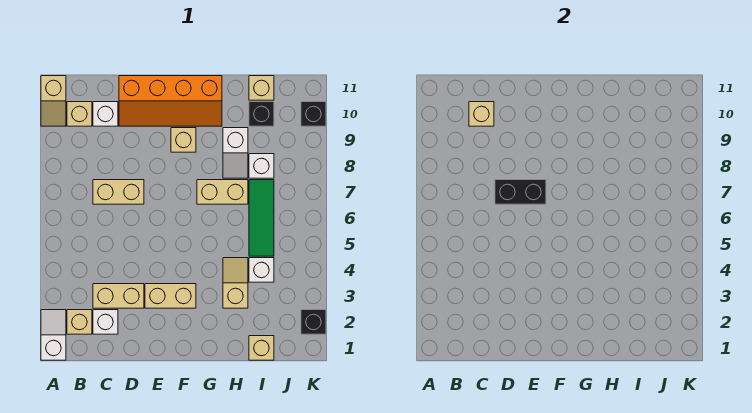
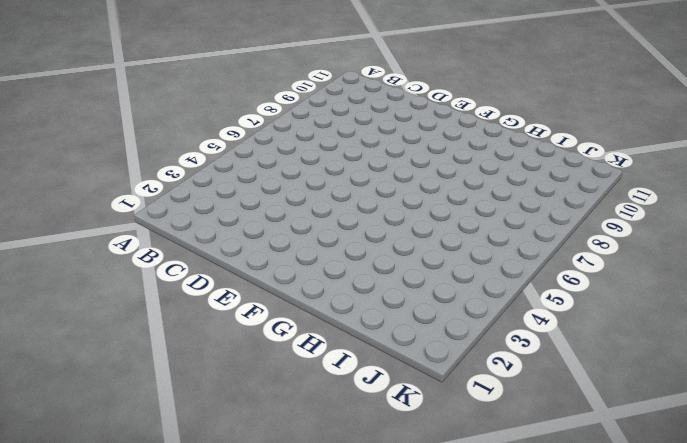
none -> white 1x2 slope [41,310,66,360]
none -> tan 1x2 slope [41,76,66,126]
none -> tan 1x1 brick [67,310,92,334]

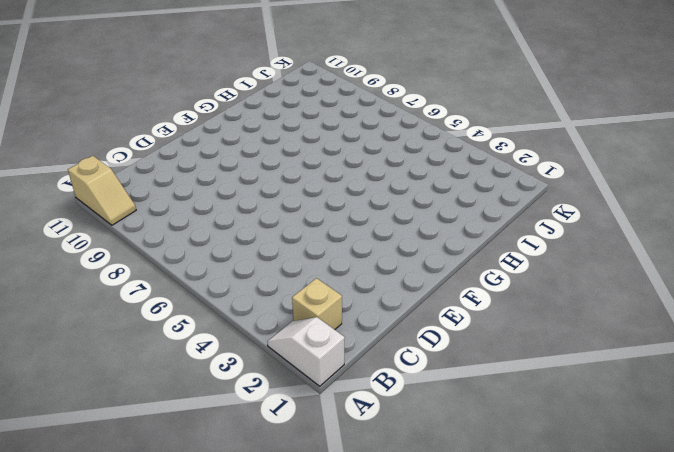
none -> tan 1x1 brick [67,102,92,126]
none -> white 1x1 brick [93,310,118,334]
none -> tan 1x2 brick [93,284,144,308]

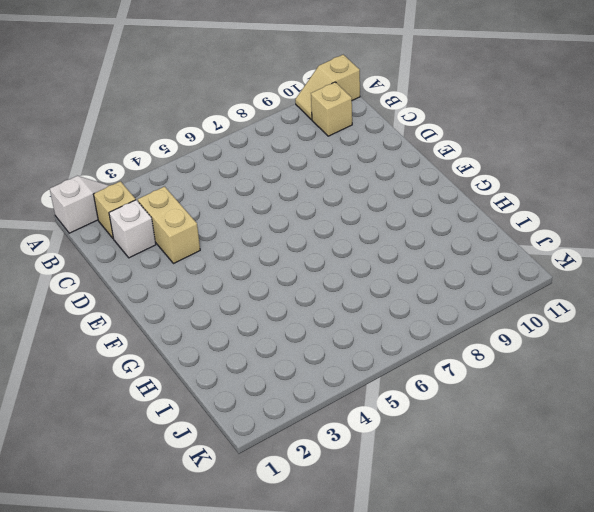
none -> tan 1x2 brick [93,180,144,204]
none -> white 1x1 brick [93,102,118,126]
none -> orange 2x4 slope [119,76,222,126]

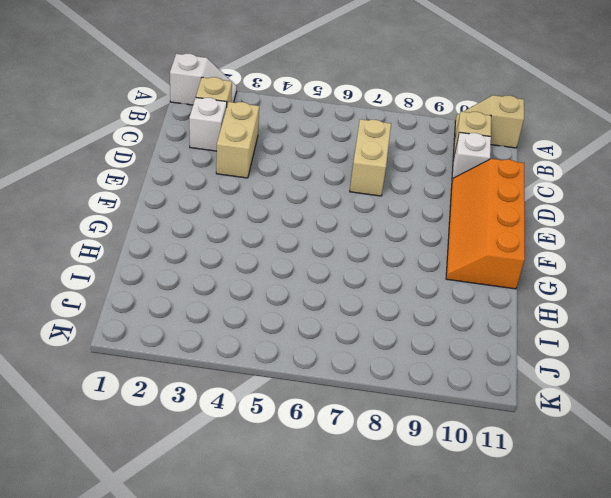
none -> tan 1x2 brick [145,284,196,308]
none -> tan 1x1 brick [171,128,196,152]
none -> tan 1x2 brick [197,180,248,204]

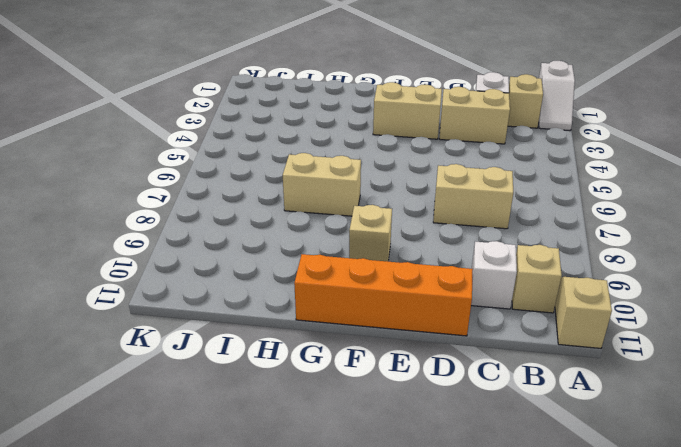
none -> tan 1x2 slope [223,258,248,308]
none -> white 1x2 slope [223,128,248,178]
none -> tan 1x1 brick [249,336,274,360]

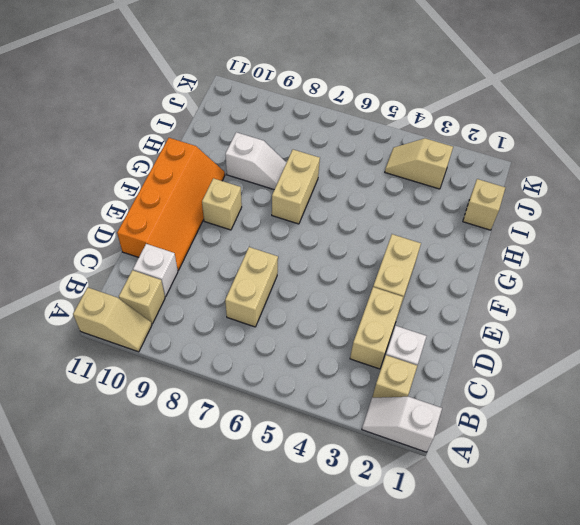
tan 1x2 slope [385,138,453,189] -> tan 1x2 slope moved to [223,258,248,308]
none -> white 1x1 brick [249,258,274,282]
none -> green 1x3 tile [249,180,274,256]
none -> white 1x1 brick [249,154,274,178]

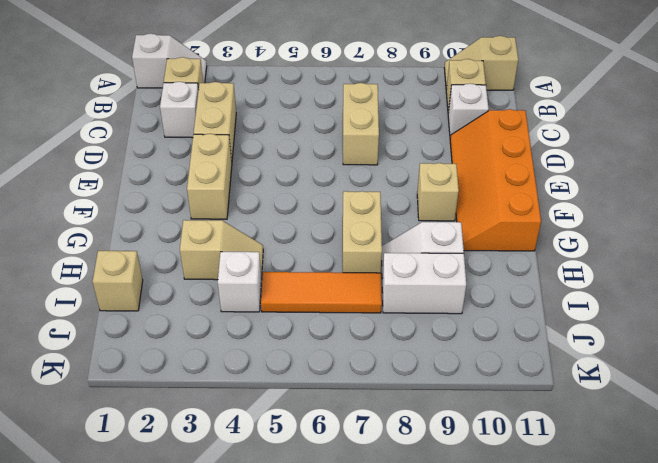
orange 1x3 tile [261,272,382,313] -> green 1x3 tile [249,180,274,256]
white 1x2 brick [382,253,466,314] -> white 1x1 brick [249,154,274,178]
none -> black 1x1 brick [249,102,274,126]
none -> tan 1x1 brick [249,76,274,100]
none -> black 1x1 brick [301,310,326,334]

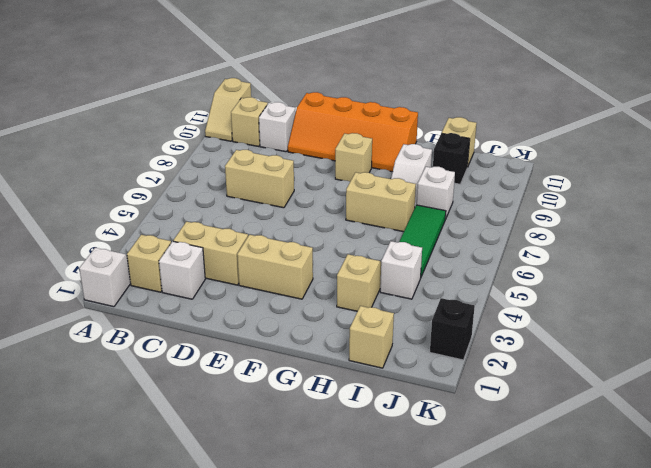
none -> black 1x1 brick [301,102,326,126]
none -> tan 1x1 brick [469,102,494,126]
none -> black 1x2 brick [495,180,546,204]

